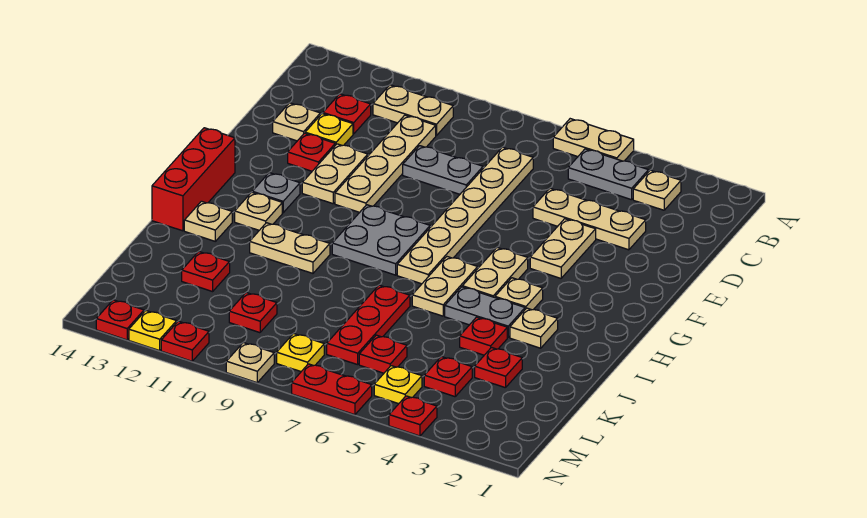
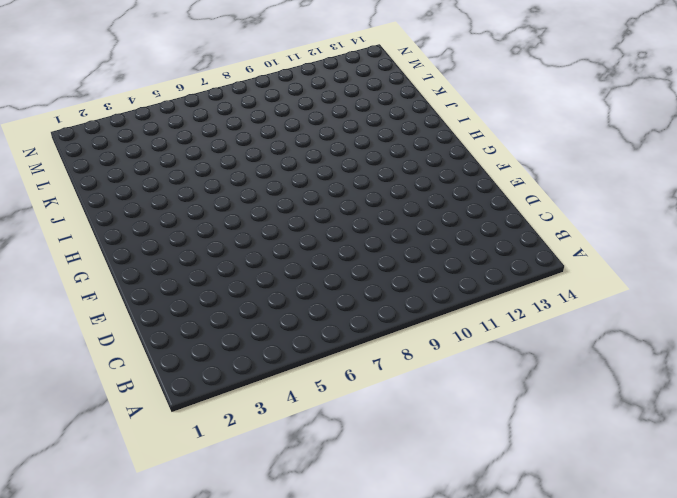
none -> tan 1x2 plate [553,119,634,161]
none -> tan 1x1 plate [633,170,681,210]
none -> grey 1x2 plate [568,149,649,200]
none -> tan 1x2 plate [373,85,453,136]

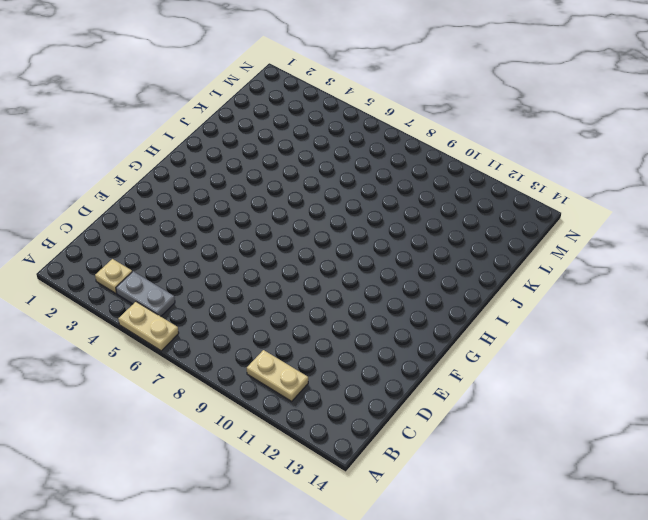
none -> tan 1x6 plate [397,147,533,284]
none -> tan 1x4 plate [335,115,436,212]
none -> red 1x1 plate [323,94,371,134]
none -> tan 1x3 plate [533,188,646,250]

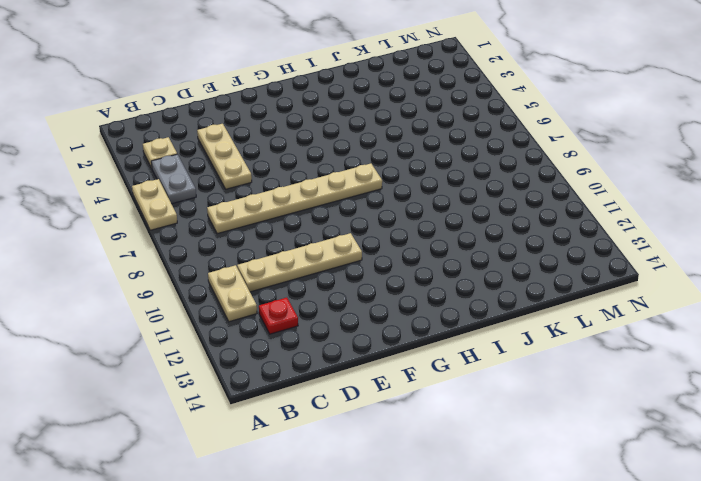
none -> grey 1x2 plate [403,146,483,194]
none -> yellow 1x1 plate [305,114,353,146]
none -> tan 1x1 plate [273,103,320,141]
none -> tan 1x2 plate [530,219,596,278]

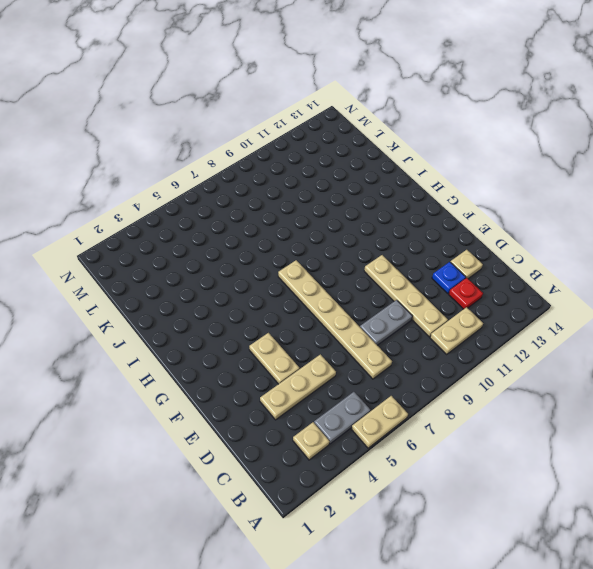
blue 1x1 plate [432,262,466,294] -> yellow 1x1 plate [305,114,353,146]
none -> tan 1x2 plate [302,144,368,204]
none -> red 1x1 plate [288,133,335,171]
none -> tan 1x2 plate [462,248,528,297]
none -> grey 2x2 plate [332,205,430,275]

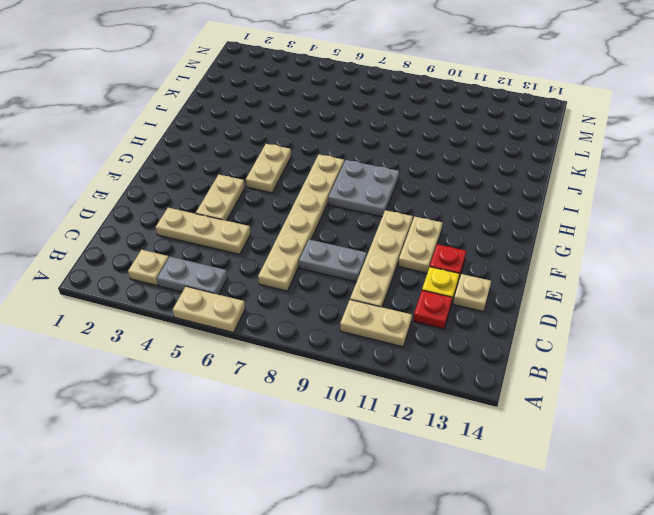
none -> grey 1x1 plate [252,173,300,213]
none -> red 1x3 brick [152,128,235,231]
none -> tan 1x1 plate [495,278,543,310]
none -> tan 1x2 plate [412,257,478,316]

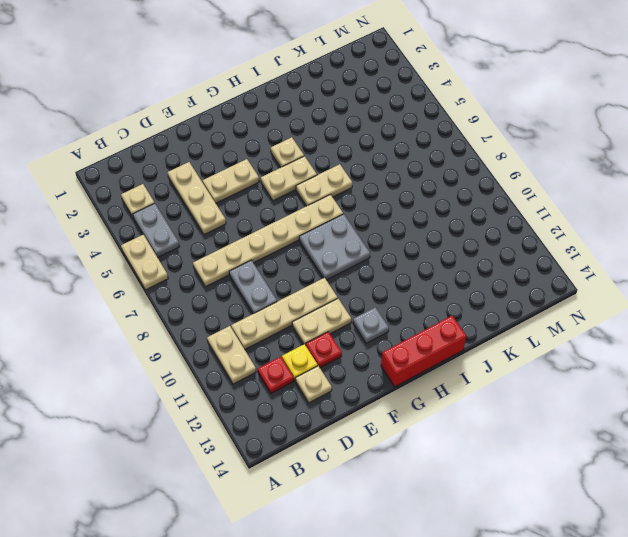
none -> tan 1x1 plate [235,192,282,230]
none -> tan 1x1 plate [510,308,558,348]
none -> grey 1x2 plate [445,287,525,337]
none -> tan 1x2 plate [250,223,330,273]

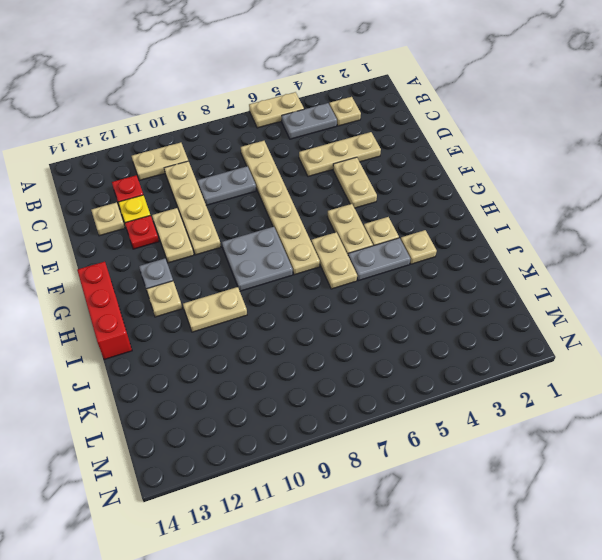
none -> tan 1x1 plate [184,201,232,241]
none -> red 1x1 plate [460,317,507,355]
none -> red 1x3 plate [327,285,410,365]
none -> red 1x1 plate [475,348,522,388]

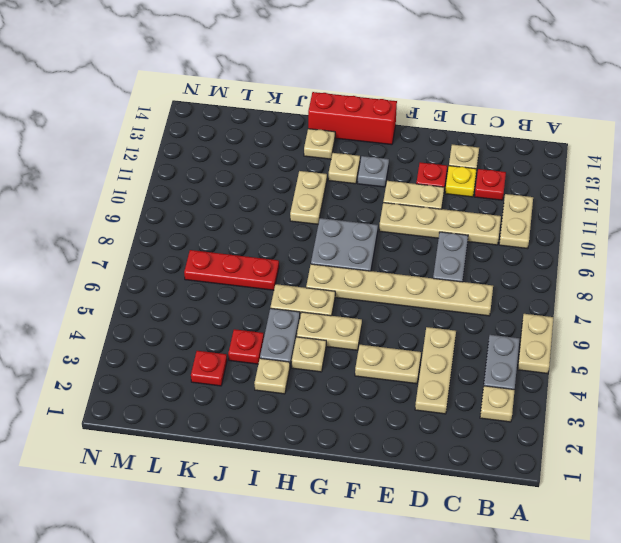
none -> red 1x1 plate [182,251,230,292]
none -> red 1x1 plate [424,357,472,397]
none -> red 1x1 plate [359,335,407,373]
none -> red 1x1 plate [229,293,277,333]

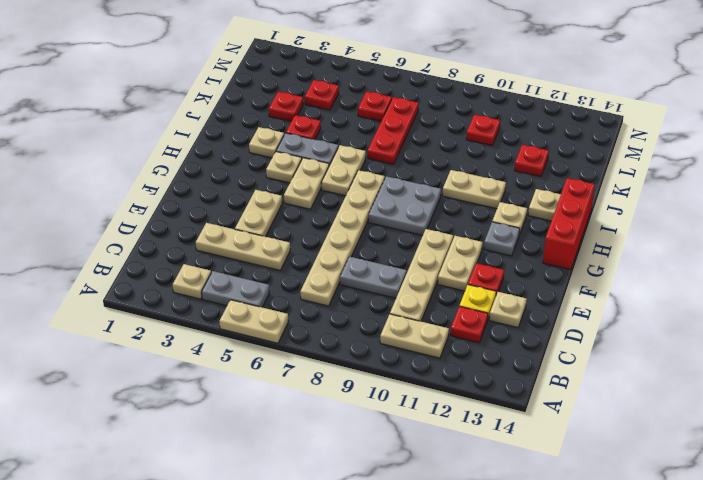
none -> yellow 1x1 plate [374,366,422,404]
none -> yellow 1x1 plate [277,333,324,371]
none -> red 1x1 plate [389,396,437,436]
none -> red 1x2 plate [292,364,372,415]

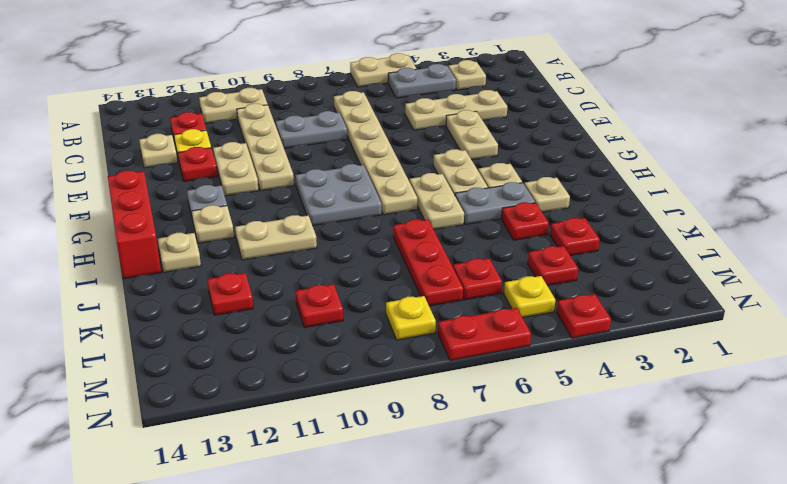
none -> tan 1x1 plate [226,343,274,383]
none -> red 1x1 plate [161,321,209,361]
none -> yellow 1x1 plate [129,311,177,351]
none -> red 1x1 plate [96,300,144,340]

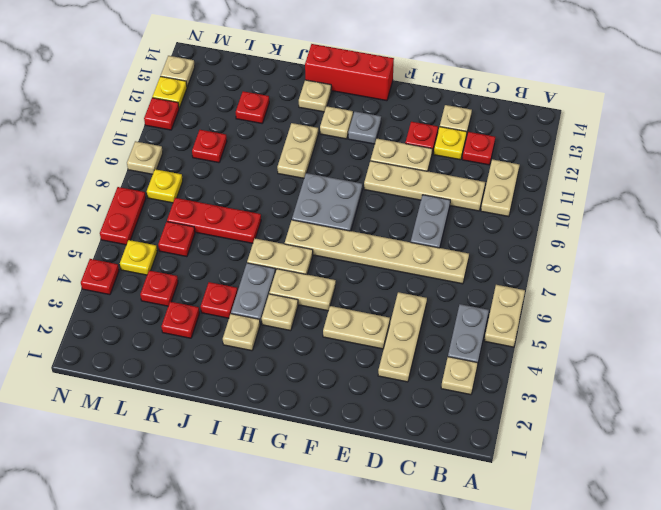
tan 1x1 plate [161,56,195,87] -> red 1x1 plate [96,300,144,340]

